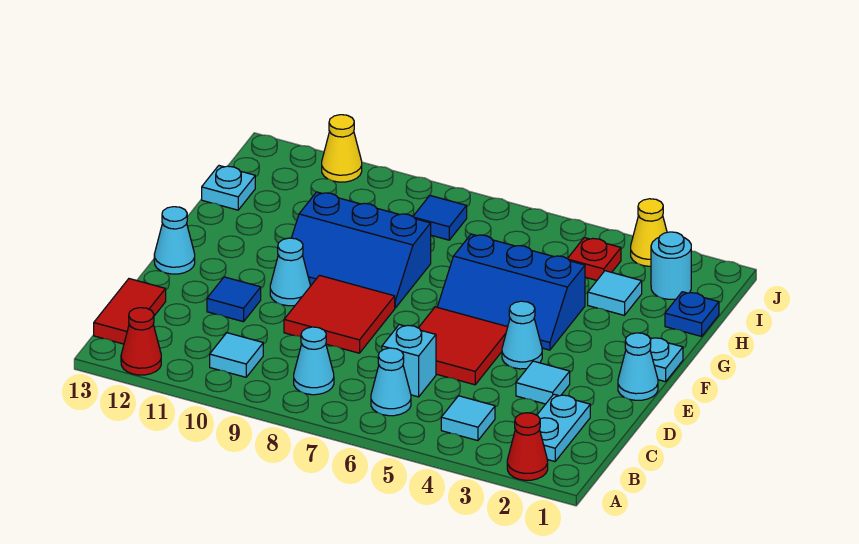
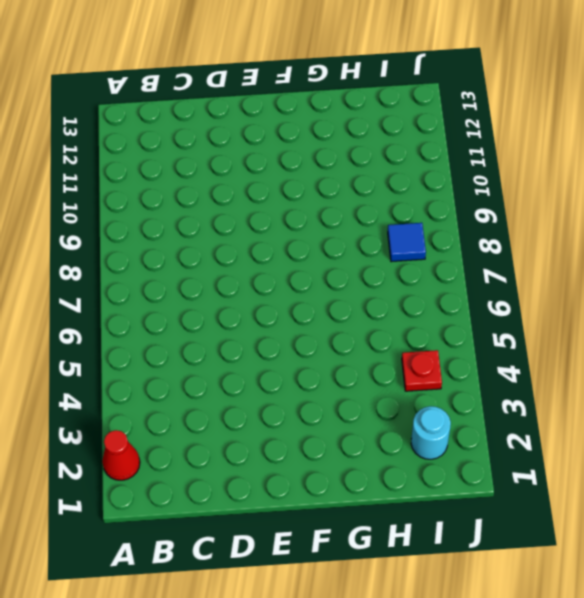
none -> red 1x1 cone [121,308,161,375]
none -> cyan 1x2 plate [537,394,590,462]
none -> cyan 1x1 tile [441,396,495,441]

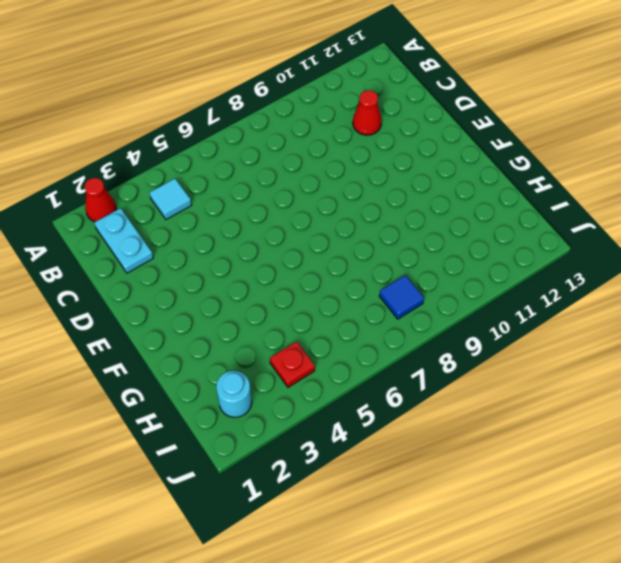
red 1x1 cone [353,90,382,135] -> red 1x1 cone moved to [121,308,161,375]
none -> cyan 1x1 cone [371,348,411,416]
none -> cyan 1x1 cone [294,327,334,395]
none -> cyan 1x1 tile [210,333,263,377]

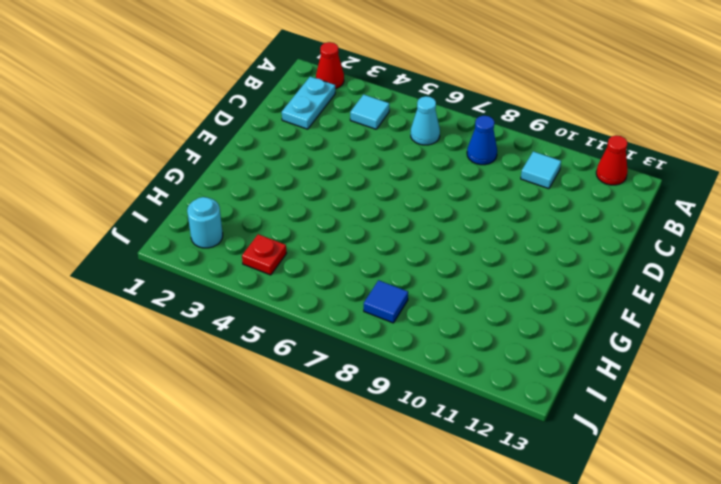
blue 1x1 cone [467,116,497,165] -> cyan 1x1 cone [294,327,334,395]
none -> red 1x2 tile [94,279,166,344]
none -> cyan 1x1 brick [382,325,436,397]
none -> cyan 1x1 tile [516,361,570,404]

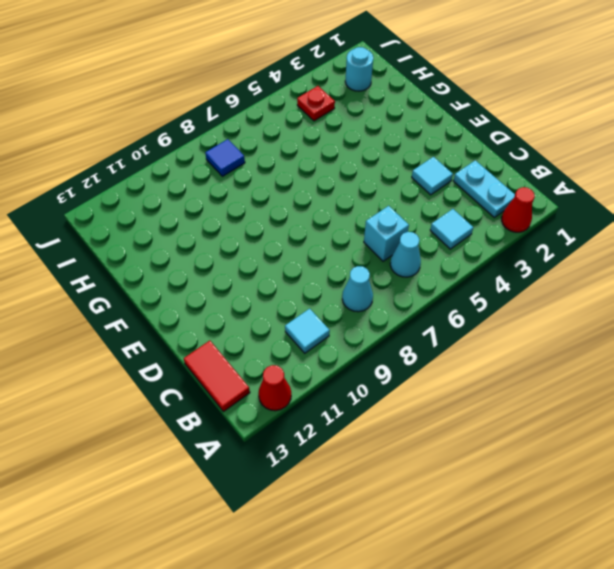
none -> red 2x2 tile [419,307,508,385]
none -> red 2x2 tile [284,275,395,353]
none -> blue 1x1 tile [207,277,261,322]

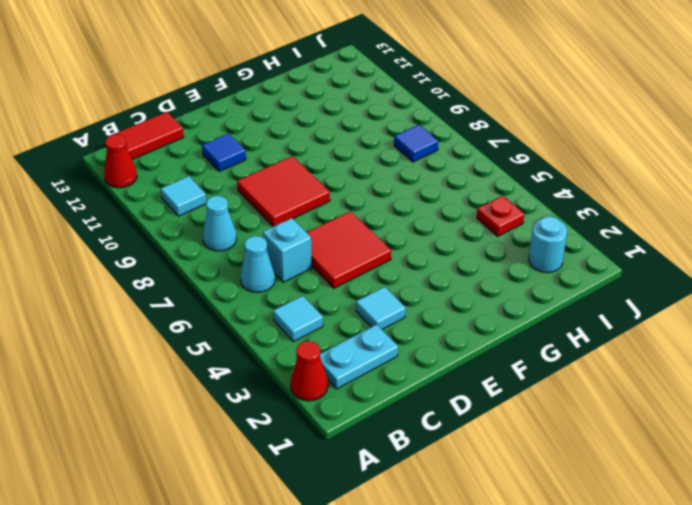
none -> cyan 1x1 cone [618,333,658,400]
none -> cyan 1x1 cone [502,301,542,369]
none -> cyan 1x1 cone [270,238,310,306]

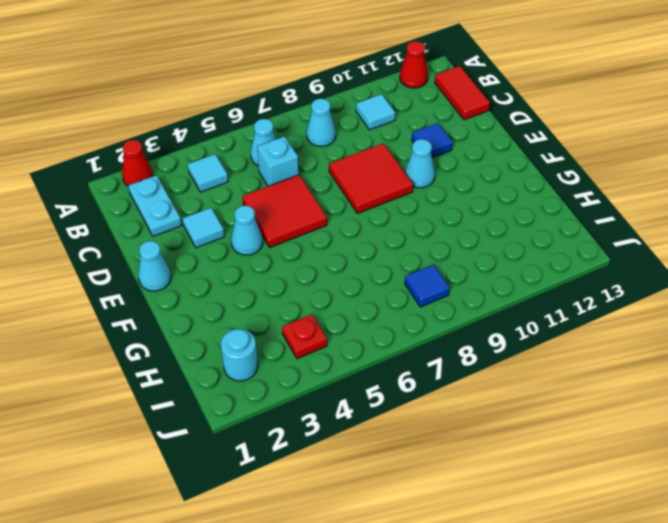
none -> cyan 1x1 cone [154,207,195,274]
none -> cyan 1x1 plate [650,338,683,382]
none -> blue 2x3 slope [437,234,585,350]

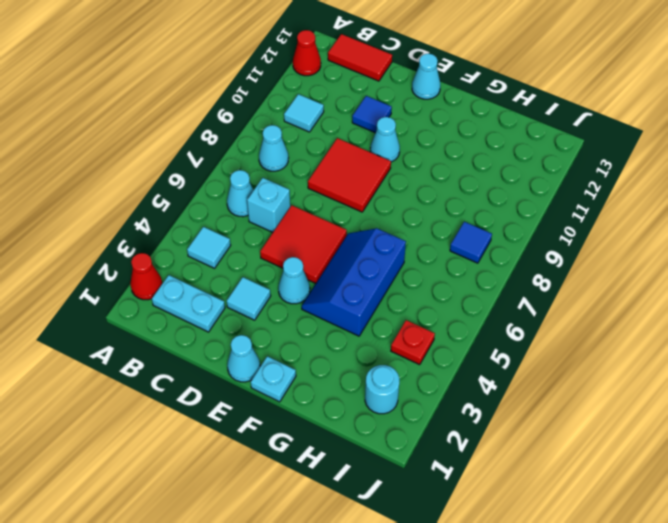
none -> blue 2x3 slope [292,192,431,308]
none -> blue 1x1 plate [665,292,719,336]
none -> cyan 1x1 tile [588,271,642,315]

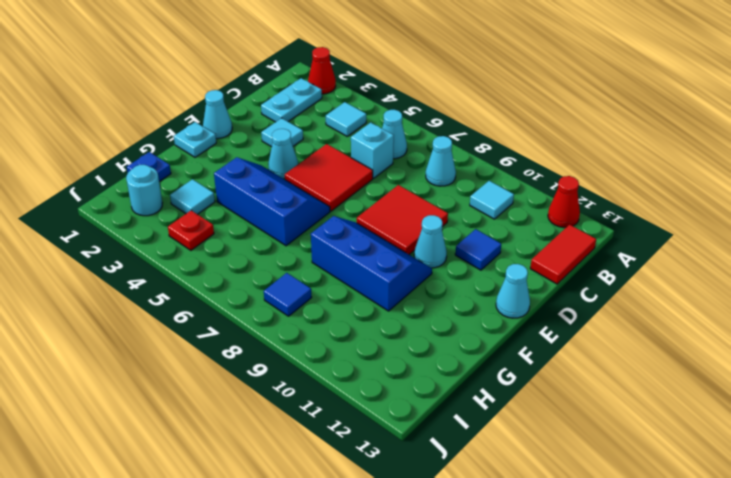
none -> cyan 1x1 plate [202,166,255,210]
none -> yellow 1x1 cone [631,199,667,266]
none -> yellow 1x1 cone [322,115,362,182]

